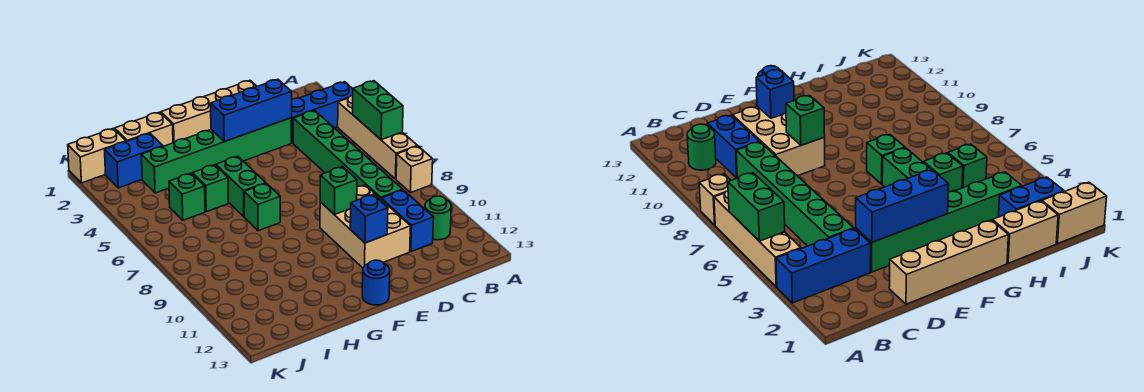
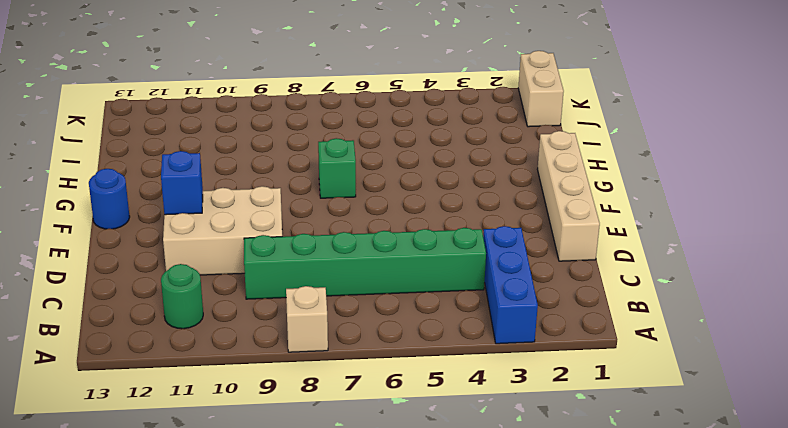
none -> tan 1x4 brick [338,95,417,179]
none -> blue 1x2 brick [382,190,434,252]
none -> green 1x6 brick [141,118,292,193]

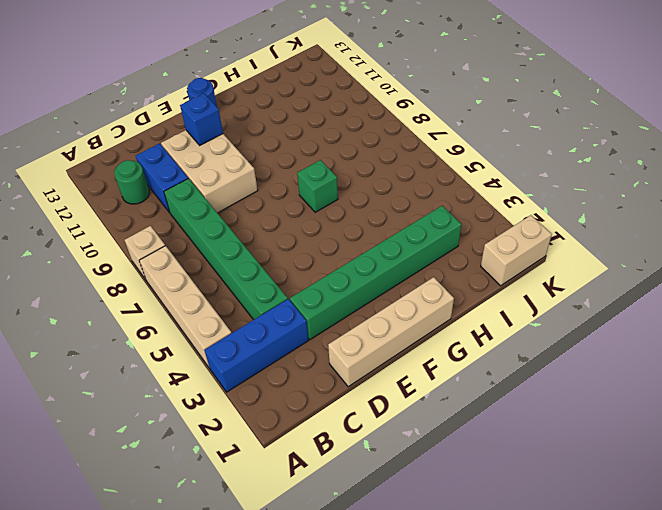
none -> green 1x2 brick [216,156,266,217]
none -> tan 1x2 brick [115,112,173,146]
none -> green 1x1 brick [192,165,228,212]

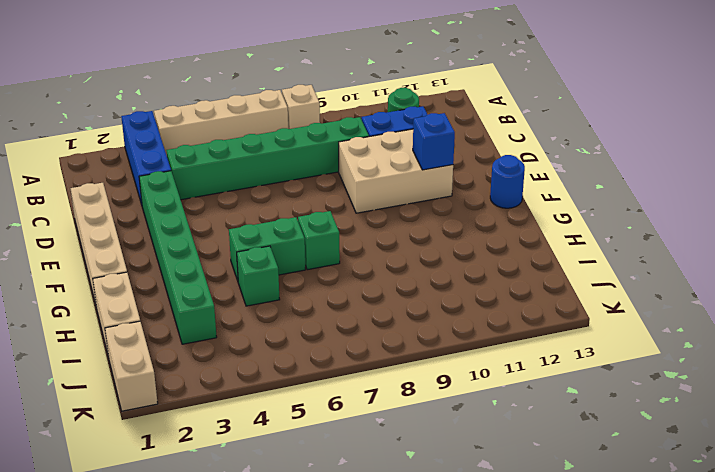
none -> blue 1x2 brick [105,133,163,188]
none -> green 1x1 brick [169,173,205,220]
none -> green 1x2 brick [353,81,403,140]

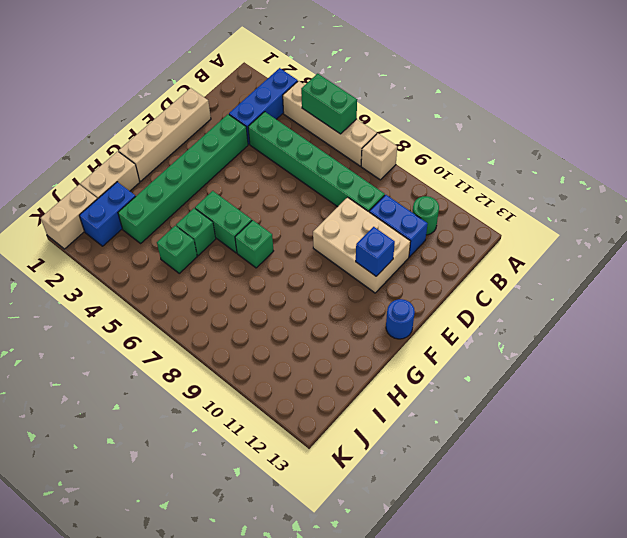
none -> blue 1x3 brick [211,79,292,142]
none -> green 1x1 brick [320,167,357,215]

